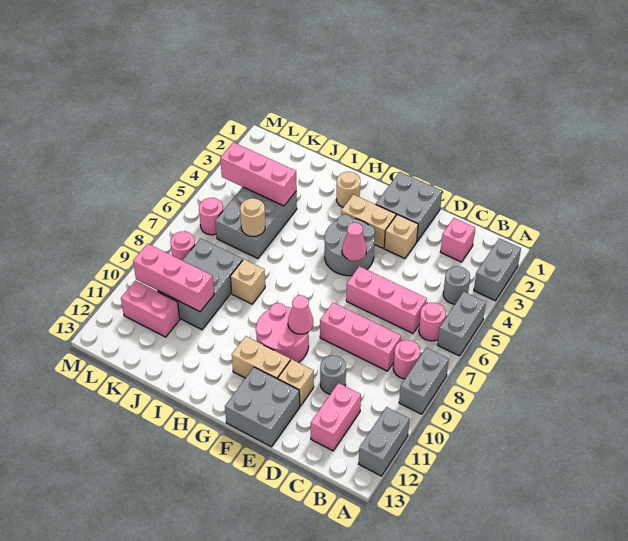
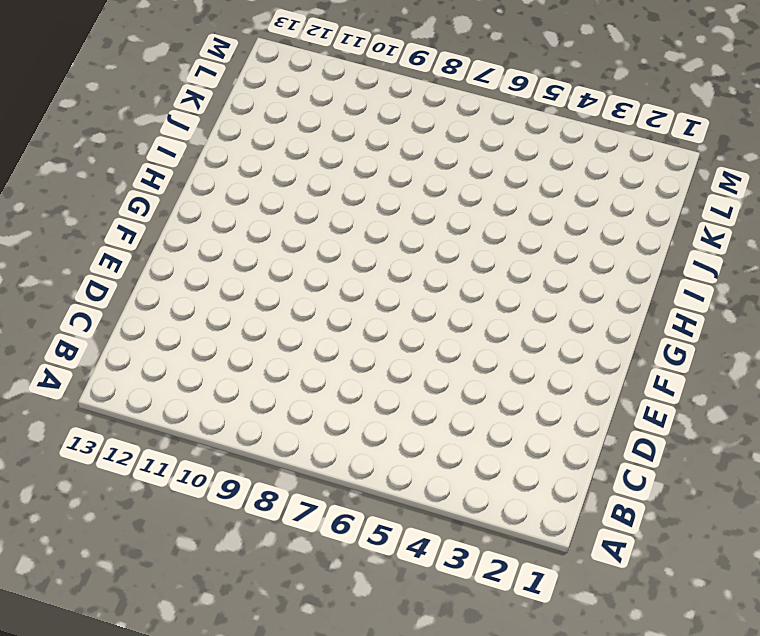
none -> grey 1x2 brick [474,238,521,301]
none -> grey 1x2 brick [437,292,486,356]
none -> grey 1x2 brick [399,348,449,414]
none -> grey 1x2 brick [359,407,410,476]

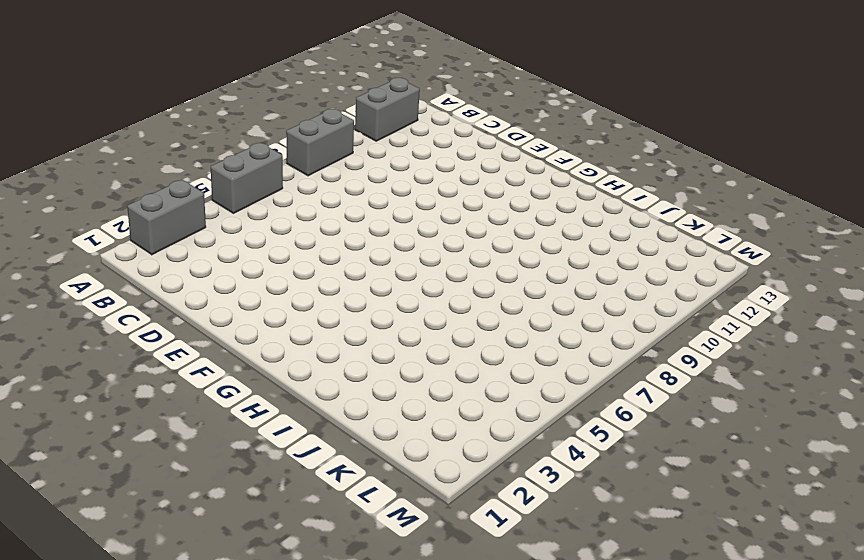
none -> grey 1x1 round brick [443,266,470,304]
none -> pink 1x1 round brick [419,303,446,341]
none -> pink 1x1 round brick [393,340,420,379]
none -> pink 1x1 brick [440,218,475,262]

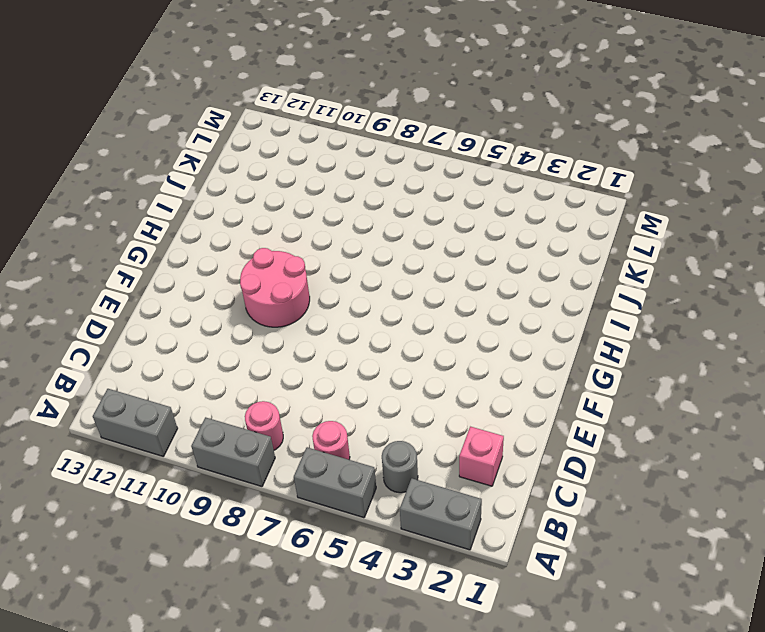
none -> pink 1x3 brick [346,266,427,333]
none -> pink 1x3 brick [320,303,401,371]
none -> pink 1x2 brick [311,383,361,451]
none -> grey 1x1 round brick [320,355,346,394]

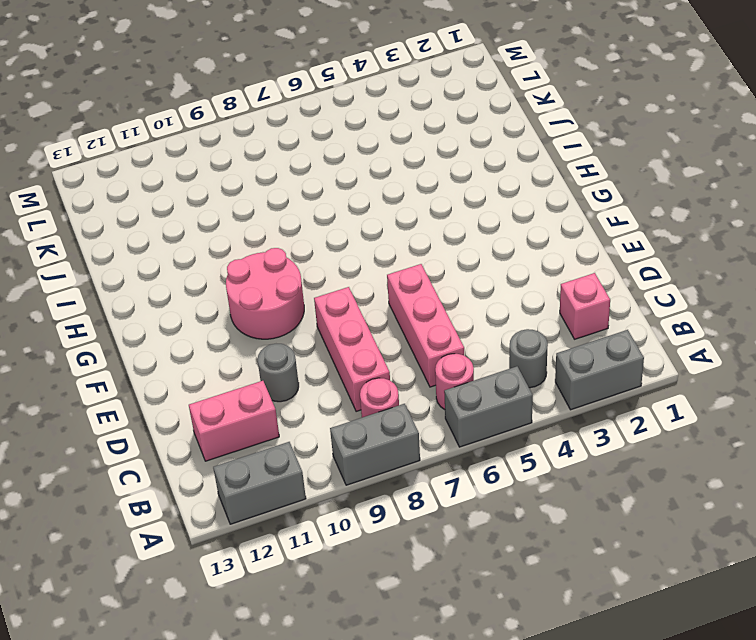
none -> grey 2x2 brick [376,172,442,241]
none -> tan 1x1 brick [384,214,418,259]
none -> tan 1x1 brick [278,359,314,406]
none -> grey 2x2 brick [225,367,300,447]

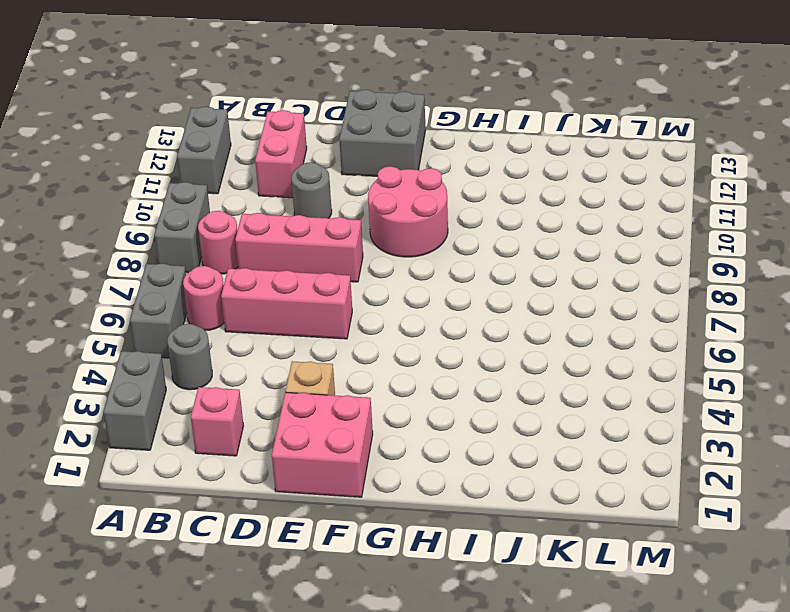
pink 2x2 brick [272,392,373,497] -> grey 2x2 brick [376,172,442,241]
none -> tan 1x1 brick [278,359,314,406]
none -> tan 1x2 brick [341,195,396,248]
none -> grey 2x2 round brick [324,215,375,276]
none -> tan 1x2 brick [232,336,290,379]

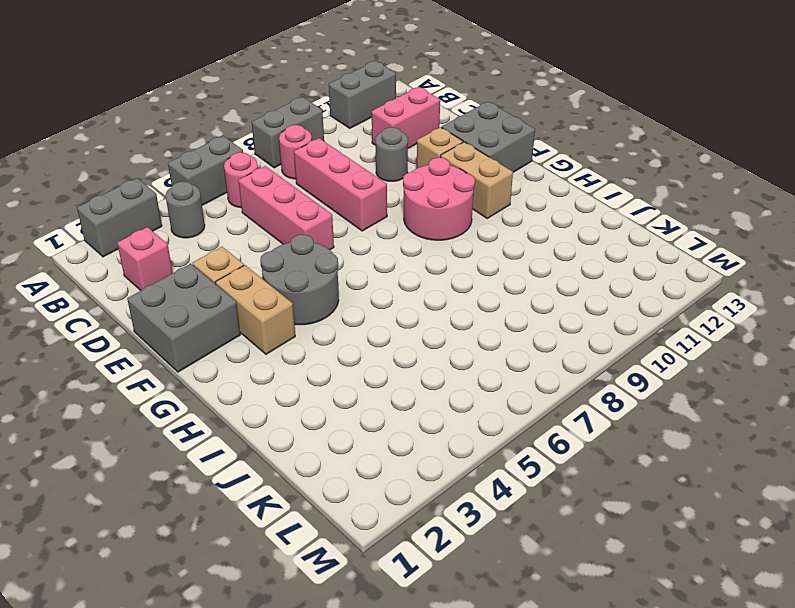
none -> tan 1x1 round brick [336,172,360,207]
none -> tan 1x1 brick [230,259,265,304]
none -> grey 2x3 brick [215,187,297,259]
none -> grey 2x3 brick [158,238,243,330]

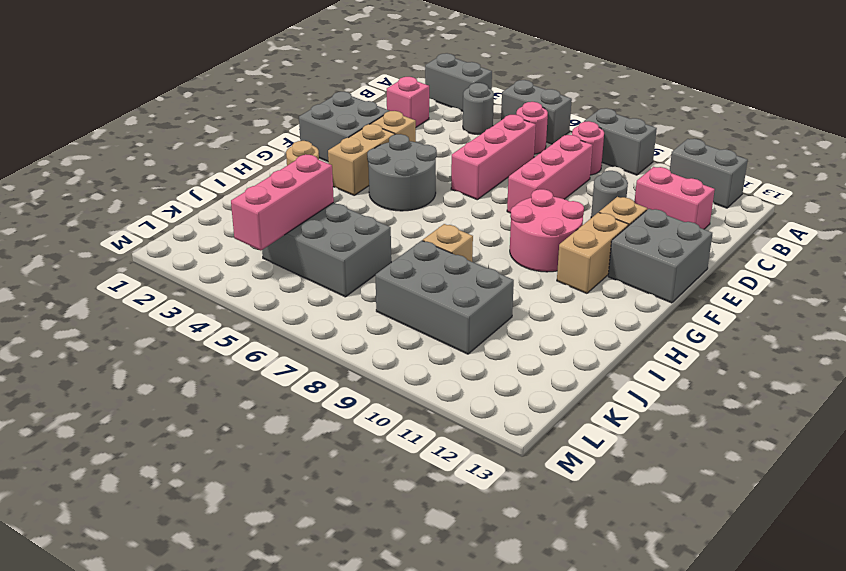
none -> pink 1x2 brick [121,281,180,337]
none -> pink 1x1 round brick [199,198,223,235]
none -> pink 1x1 round brick [170,231,195,260]
none -> pink 1x1 cone [342,223,367,261]

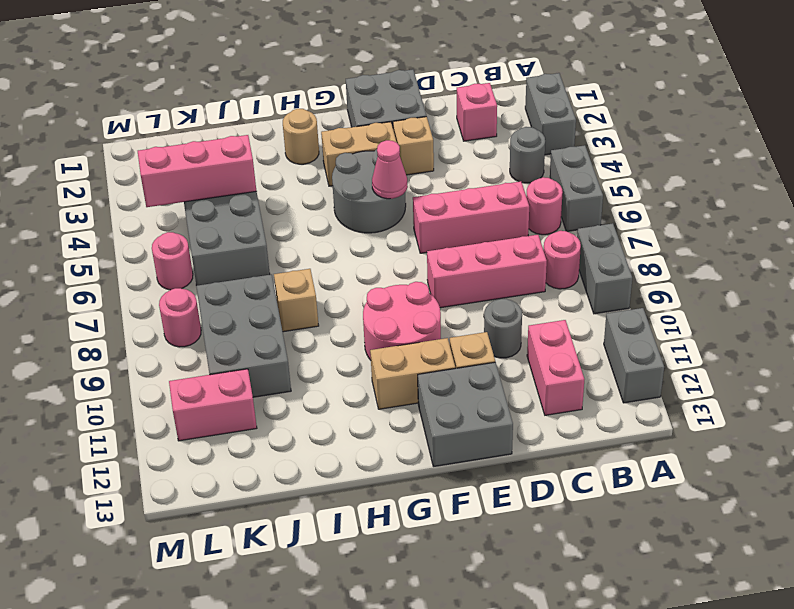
none -> pink 1x1 cone [288,295,313,334]
none -> tan 1x1 round brick [240,198,265,236]
none -> pink 1x3 brick [133,244,214,312]

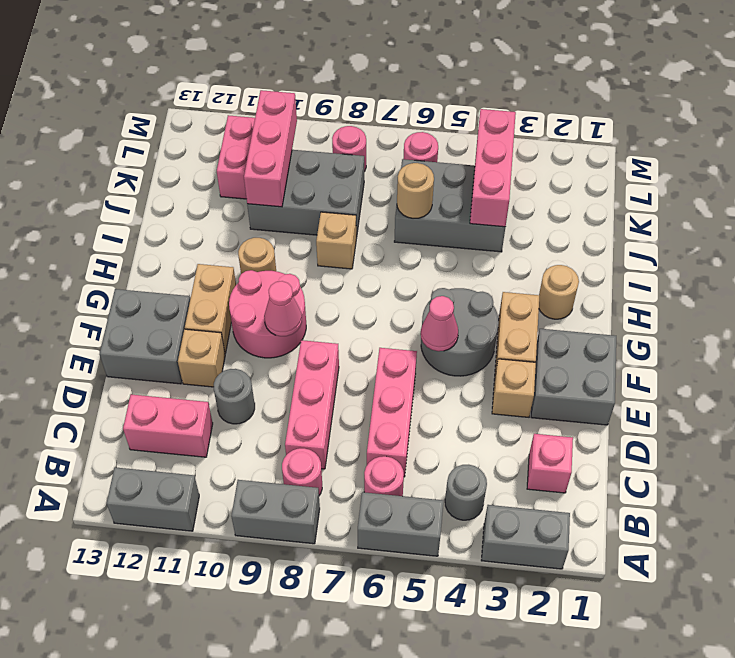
tan 1x1 round brick [238,238,276,274] -> none

